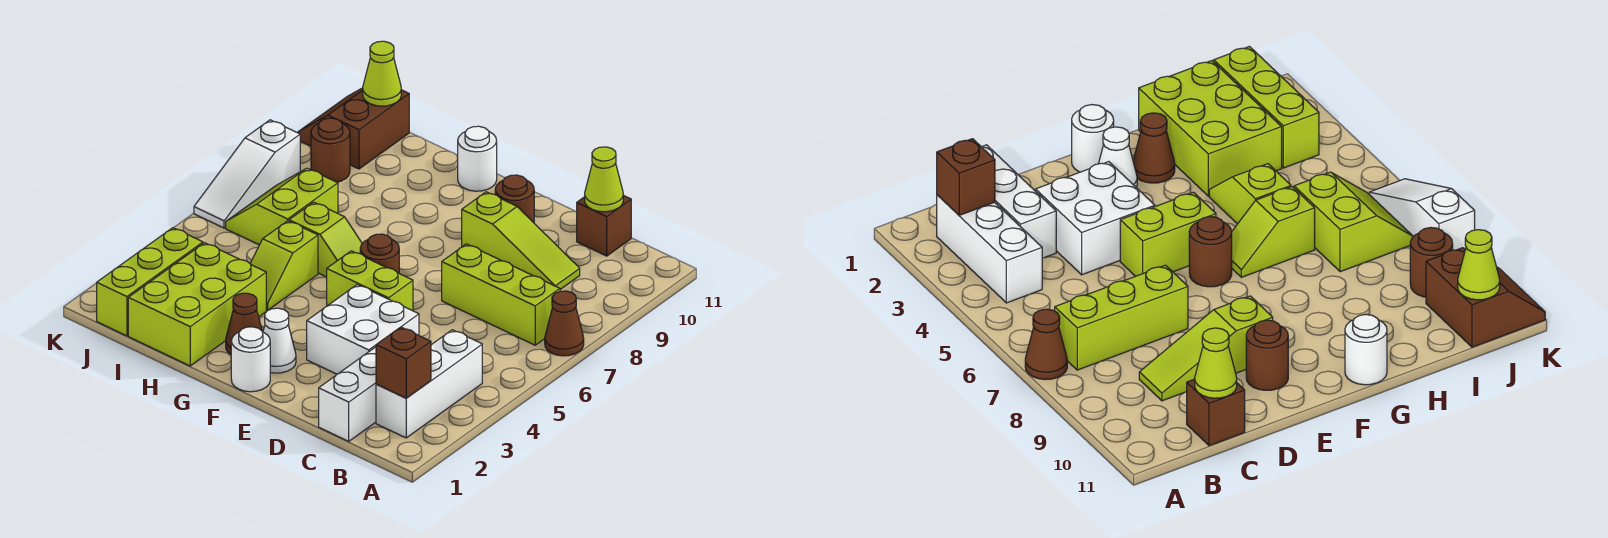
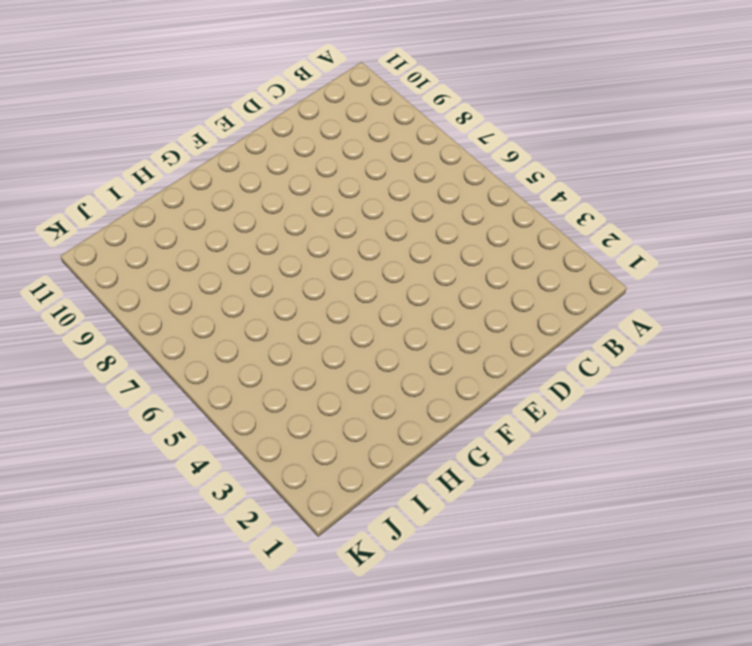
none -> brown 1x1 cone [545,291,584,356]
none -> white 1x3 brick [376,330,482,438]
none -> lime 1x3 brick [442,244,560,345]

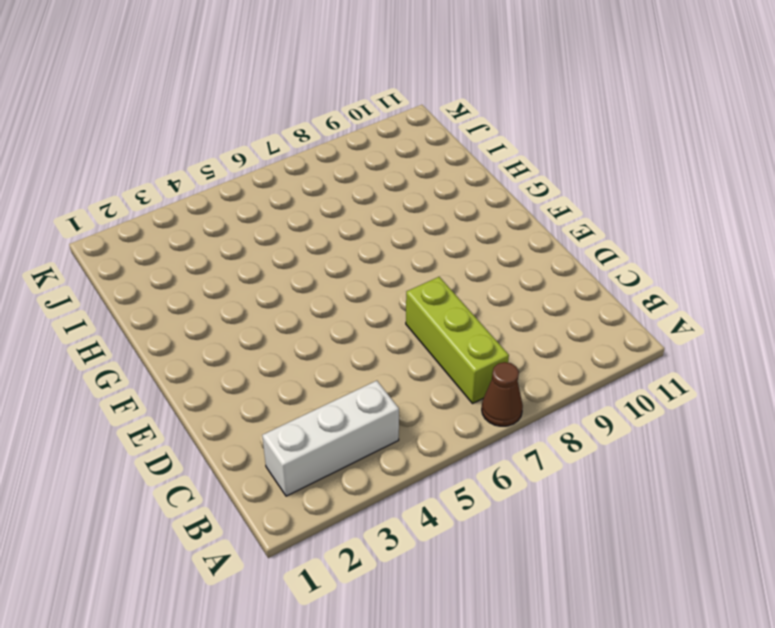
none -> white 1x3 brick [319,347,376,441]
none -> lime 1x3 slope [462,192,580,290]
none -> brown 1x1 brick [577,195,631,256]

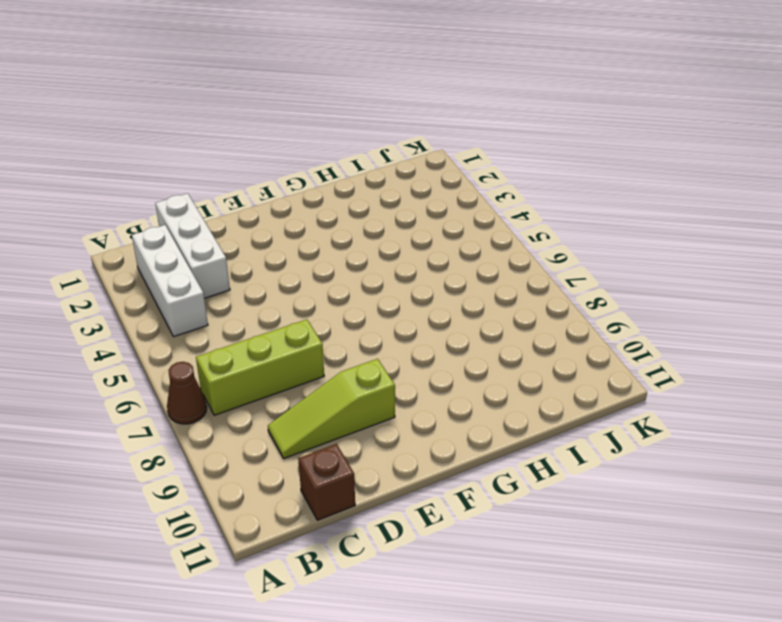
none -> white 2x2 brick [307,285,419,374]
none -> lime 1x2 brick [327,251,413,311]
none -> brown 1x1 round brick [495,175,534,223]

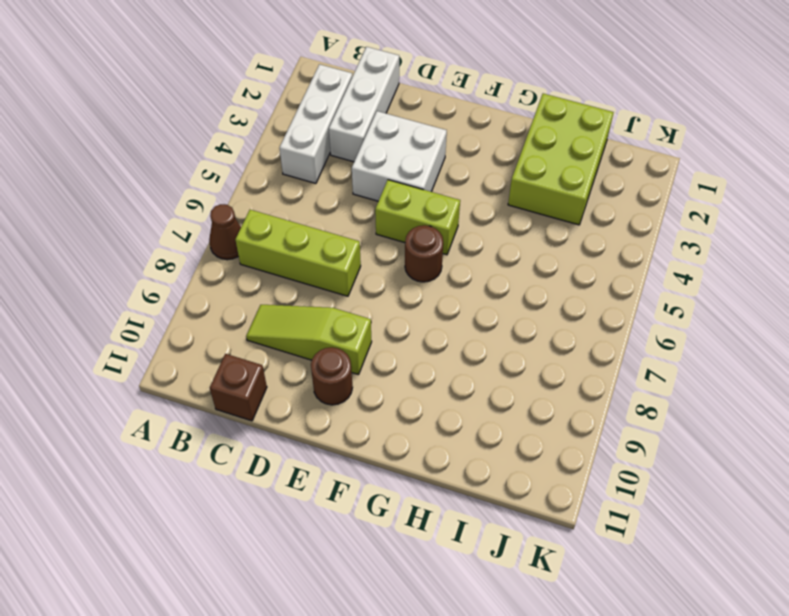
none -> white 1x1 round brick [231,327,270,392]
none -> white 1x1 cone [263,308,296,373]
none -> brown 1x1 cone [226,293,262,354]

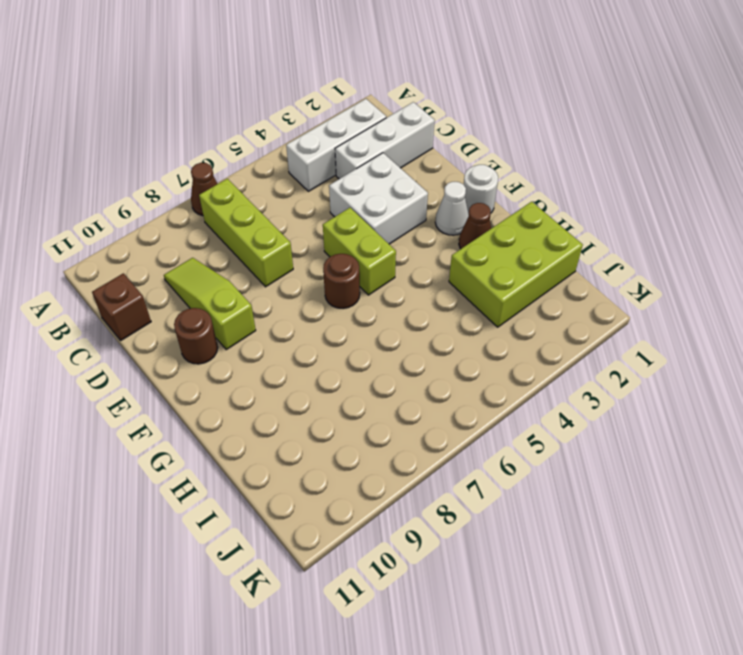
none -> lime 1x2 slope [289,202,362,277]
none -> white 1x1 round brick [458,126,497,191]
none -> lime 1x2 slope [250,221,318,311]

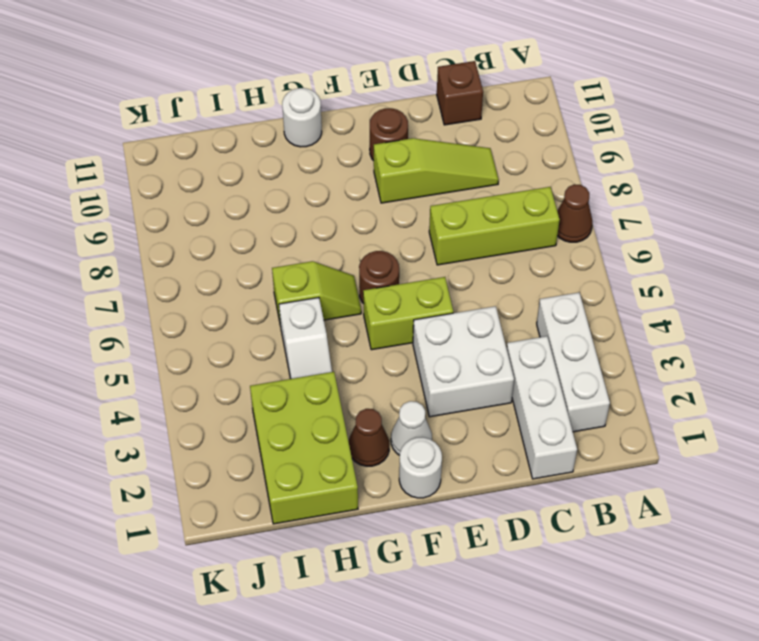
white 1x2 slope [279,298,332,379] -> lime 1x2 slope [250,221,318,311]
none -> lime 2x2 slope [226,168,338,245]
none -> lime 1x3 brick [97,228,203,336]
none -> brown 1x1 round brick [311,118,350,182]

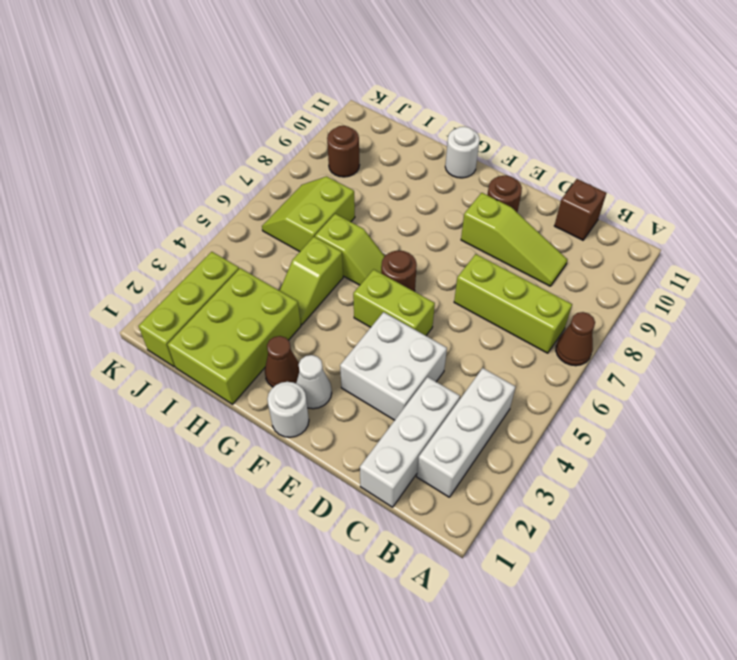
none -> brown 2x2 slope [297,88,409,169]
none -> white 1x3 slope [194,120,300,228]
none -> brown 1x1 brick [376,327,431,398]

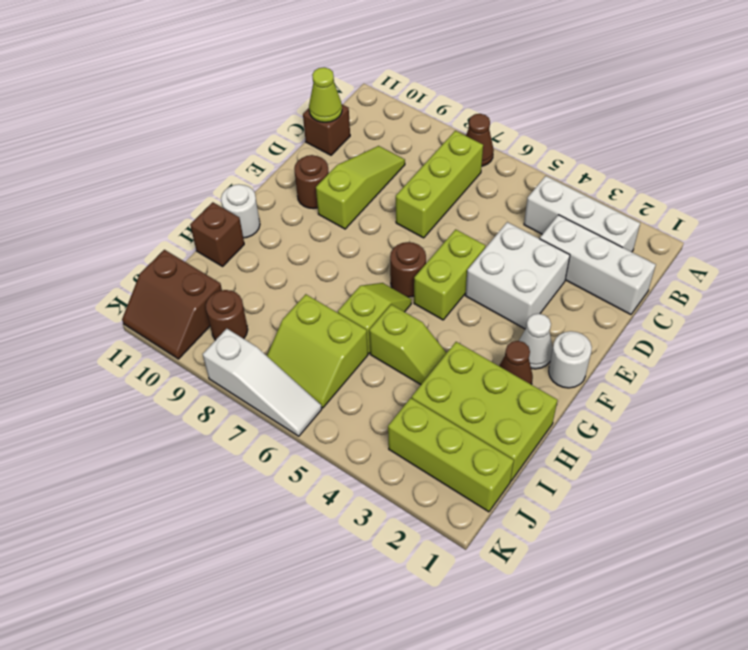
brown 1x1 brick [190,202,244,266] -> brown 1x1 brick moved to [376,327,431,398]
none -> lime 1x1 cone [363,41,401,106]

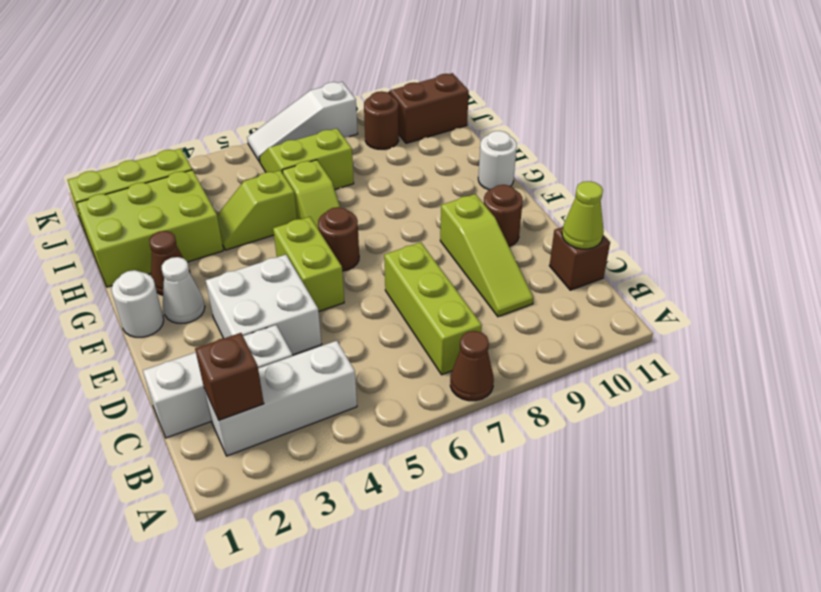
none -> lime 1x1 cone [363,41,401,106]

